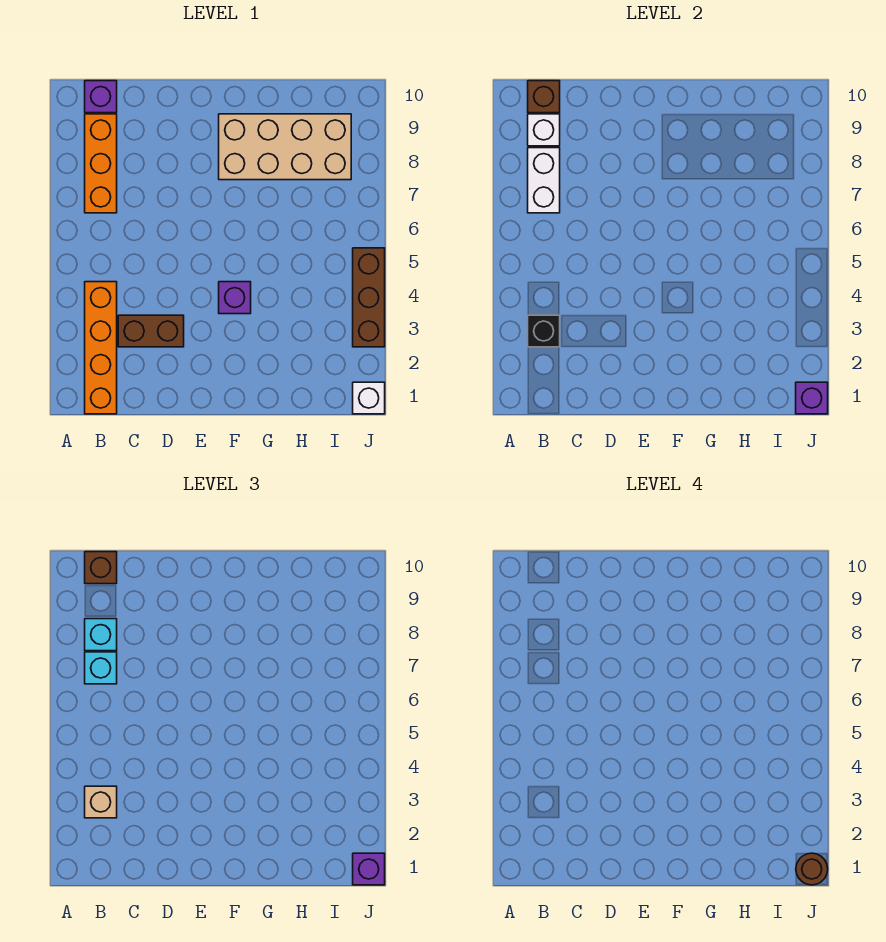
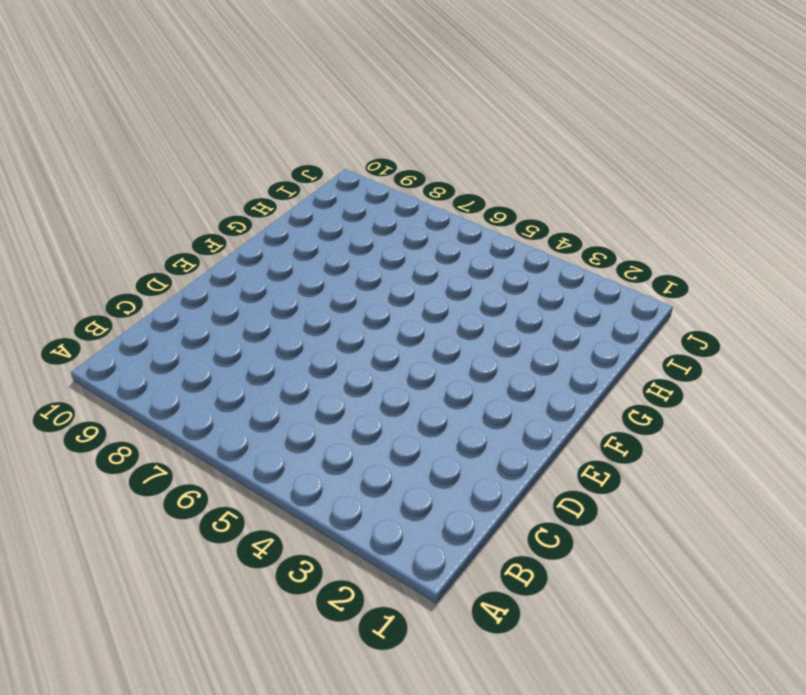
none -> orange 1x4 brick [85,282,117,414]
none -> orange 1x3 brick [85,114,117,213]
none -> purple 1x1 brick [85,81,117,113]

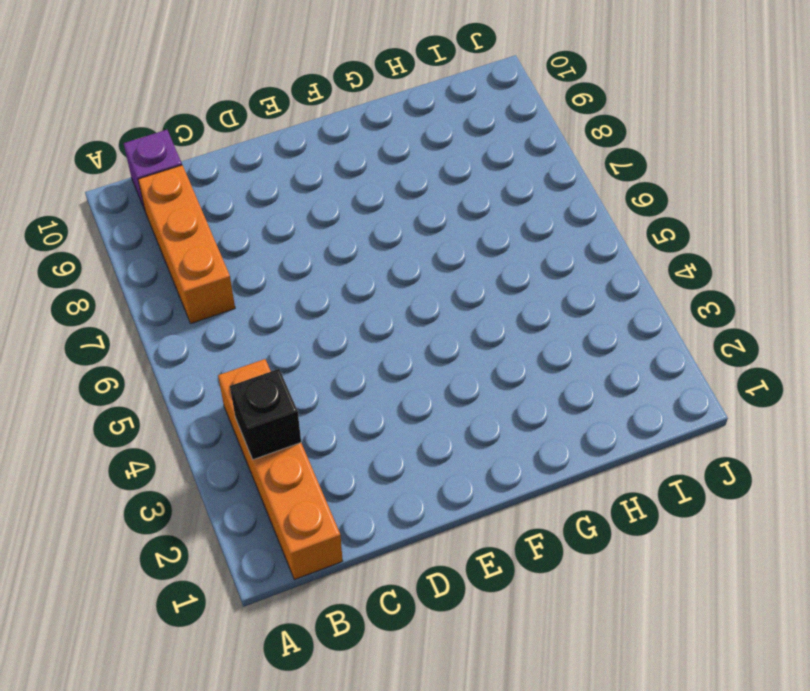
none -> brown 1x2 brick [118,315,184,347]
none -> purple 1x1 brick [219,282,251,314]
none -> tan 2x4 brick [219,114,351,180]

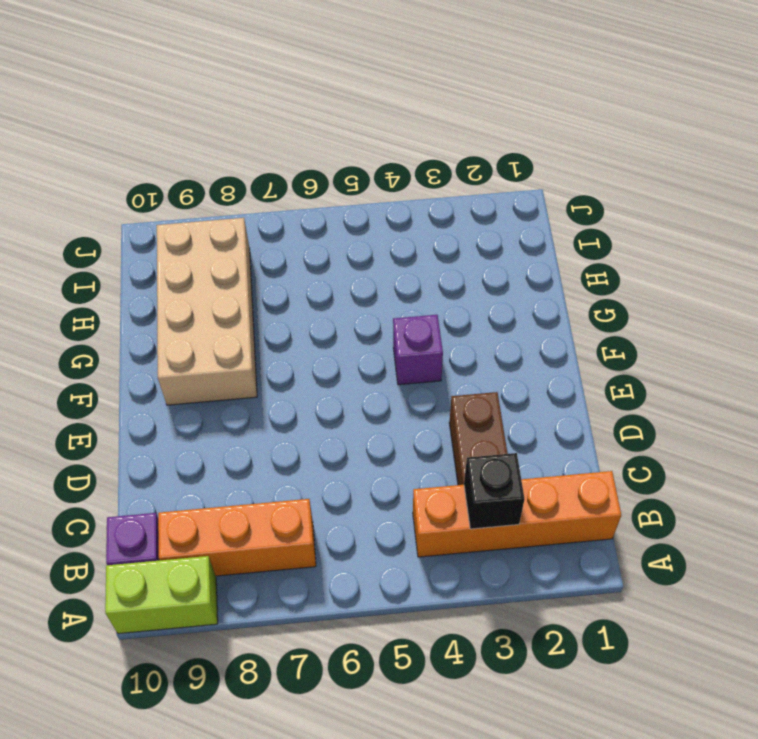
lime 1x2 brick [105,556,218,634] -> none
none -> white 1x1 brick [353,382,385,414]
none -> brown 1x3 brick [353,248,385,347]
none -> white 1x2 brick [528,148,560,213]

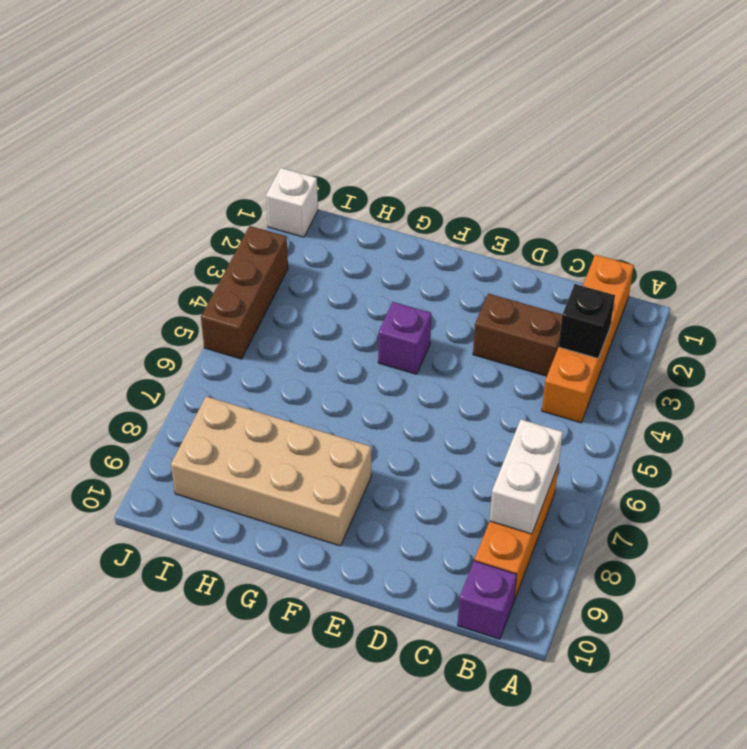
none -> white 1x1 brick [528,114,560,146]
none -> brown 1x1 brick [528,81,560,113]
none -> purple 1x1 brick [796,382,828,414]

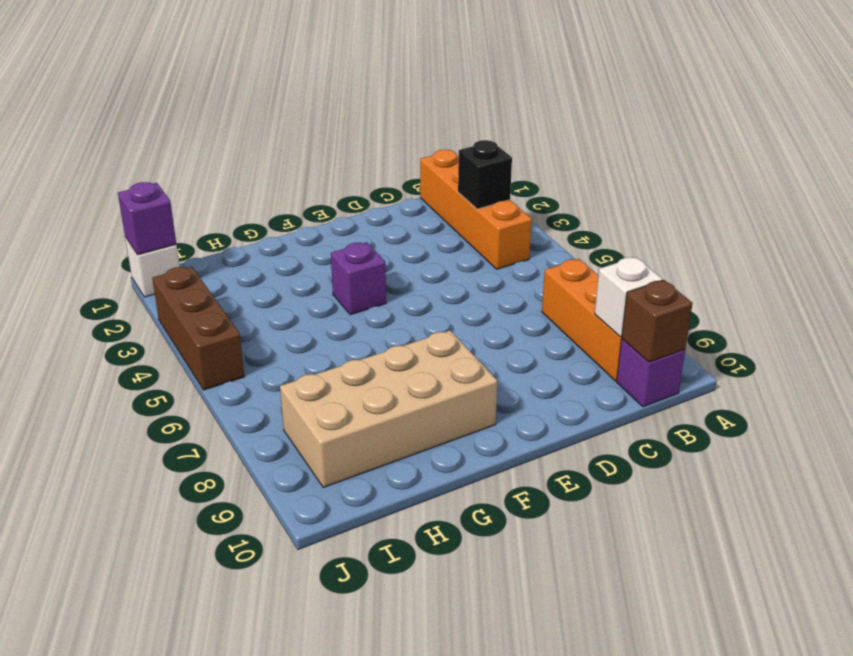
none -> brown 1x2 brick [118,315,184,347]
none -> white 1x2 brick [528,148,560,213]
none -> tan 1x1 brick [85,786,117,818]

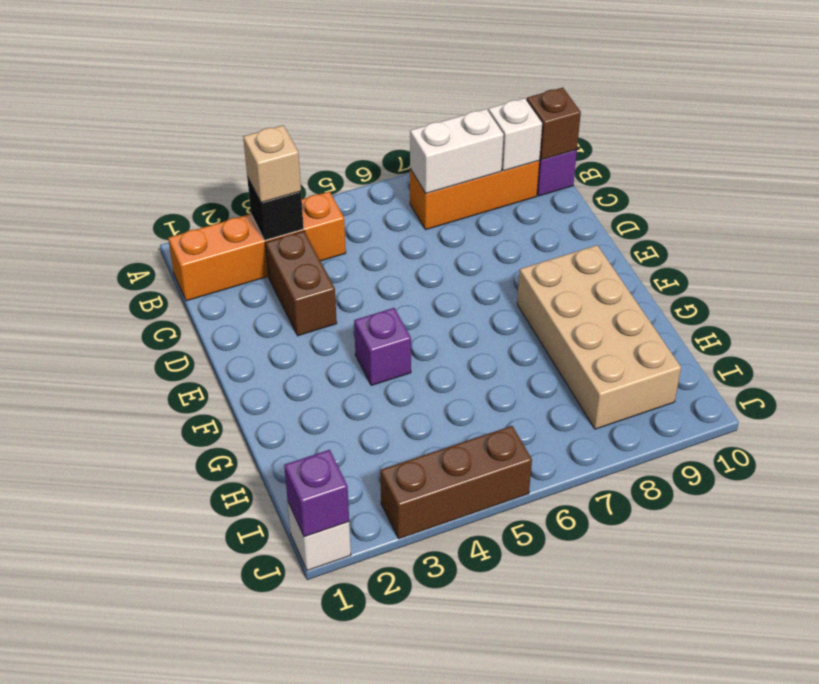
none -> cyan 1x1 brick [85,652,117,684]
none -> cyan 1x1 brick [85,619,117,651]
none -> brown 1x1 brick [85,552,117,584]

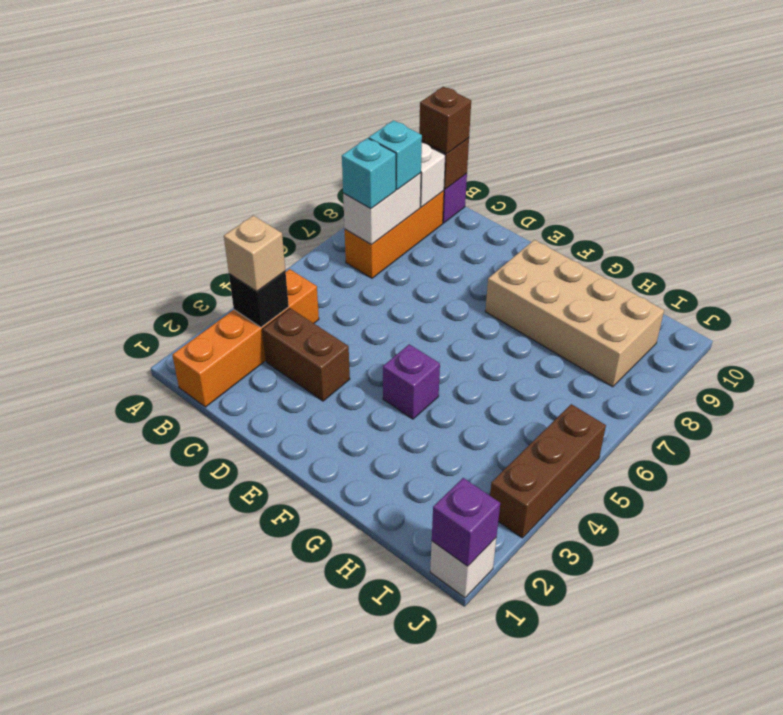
none -> purple 1x1 brick [353,853,385,885]
none -> brown 1x1 round brick [796,853,828,885]

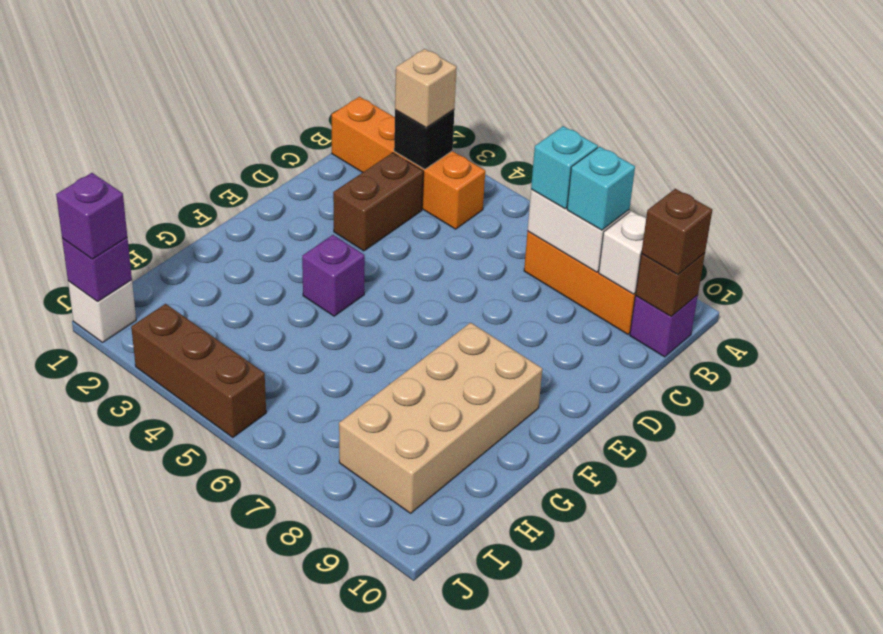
none -> brown 1x1 round brick [796,853,828,885]

